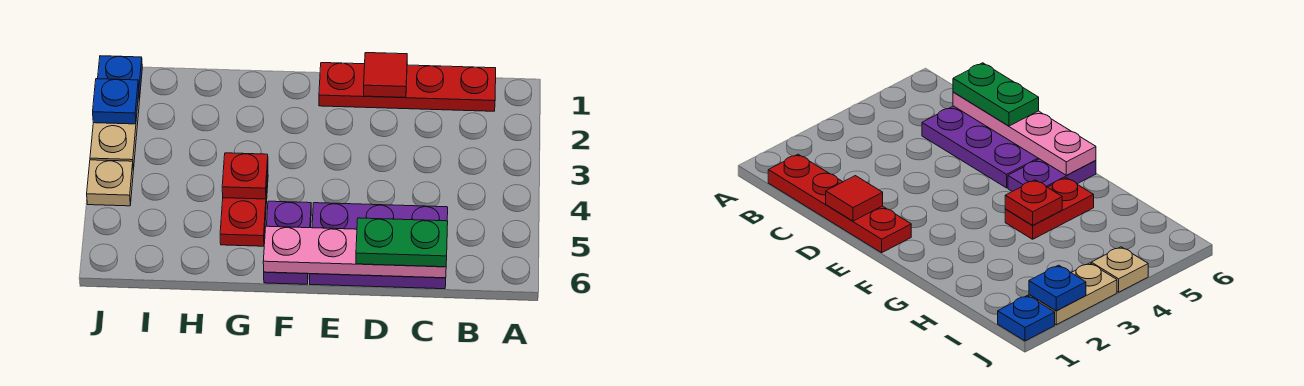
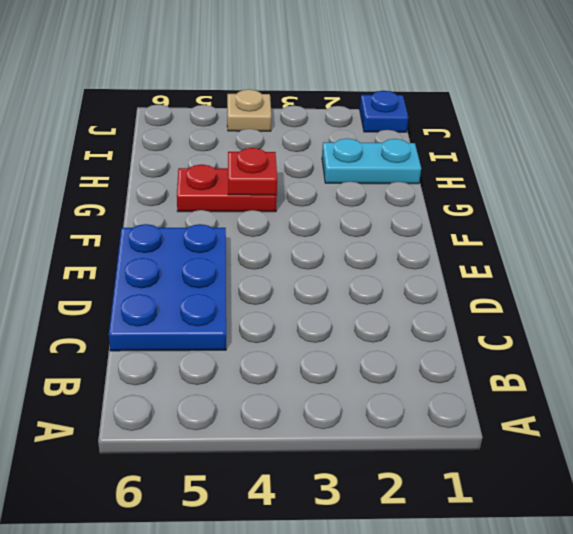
blue 2x3 plate [109,224,226,351] -> purple 2x3 plate [310,203,448,289]
cyan 1x2 plate [322,139,421,184] -> none
none -> red 1x4 plate [319,63,496,111]
none -> purple 1x2 plate [264,201,311,284]
none -> tan 1x2 plate [90,95,139,170]

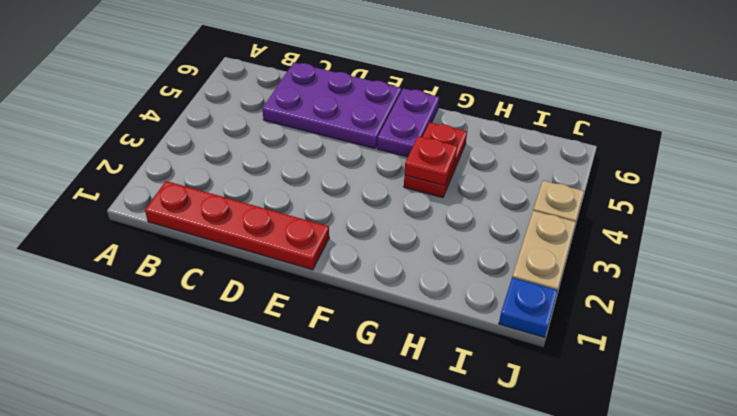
none -> pink 1x4 plate [263,226,446,278]
none -> red 1x1 tile [364,53,407,98]
none -> blue 1x1 plate [93,79,139,124]

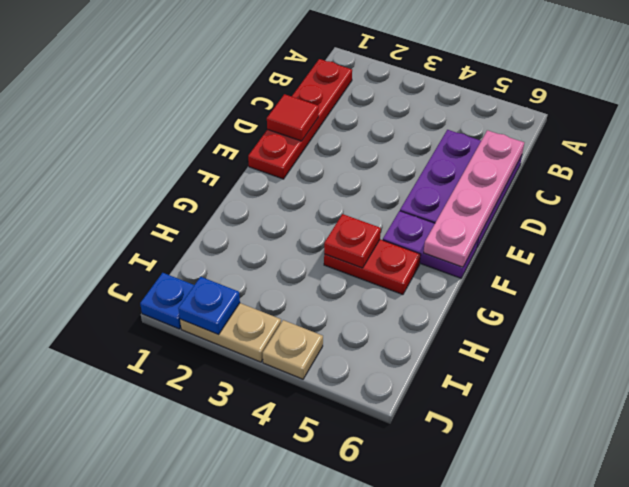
none -> green 1x2 plate [356,218,448,267]

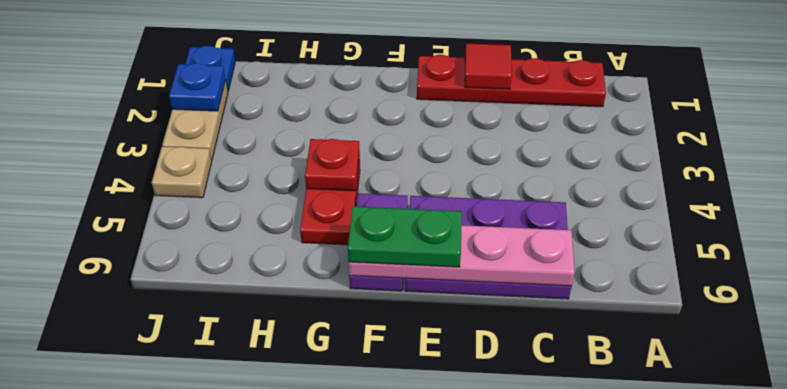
green 1x2 plate [348,206,462,267] -> green 1x2 plate moved to [356,218,448,267]

